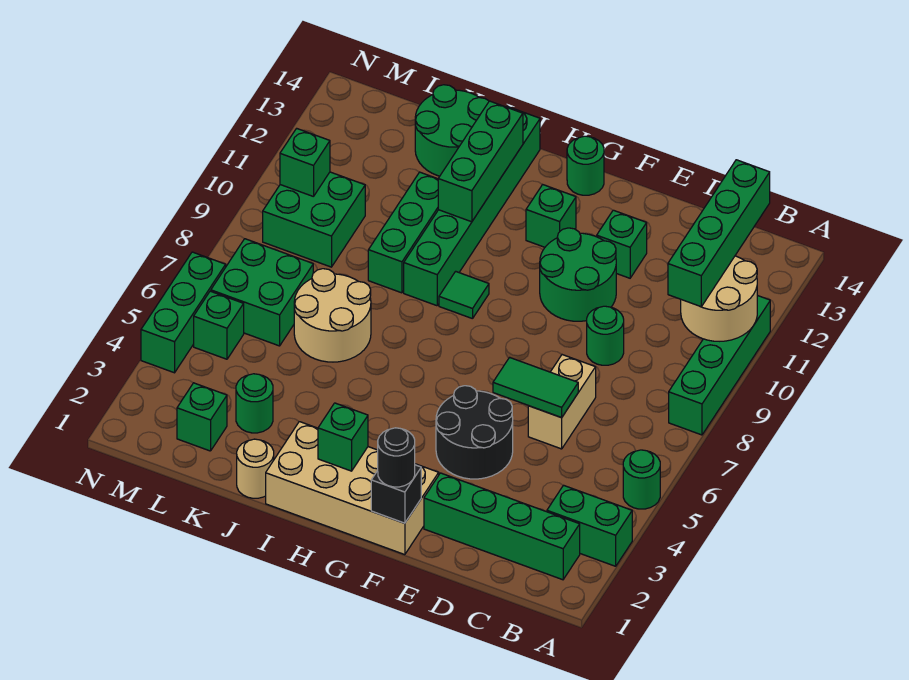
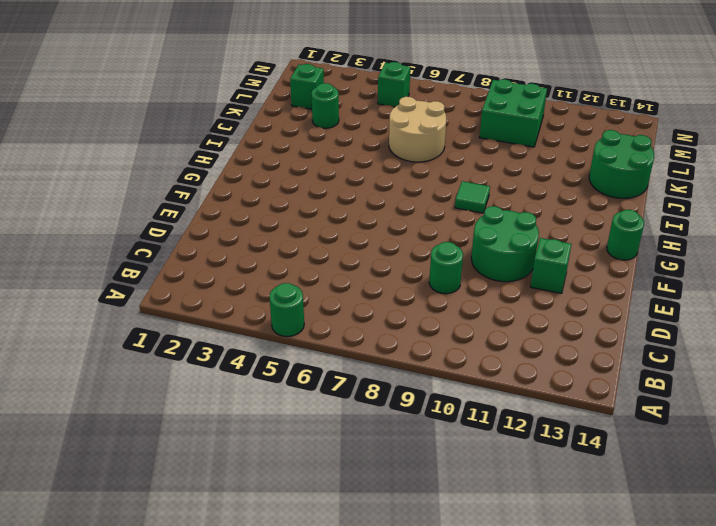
none -> green 1x2 brick [547,485,632,566]
none -> green 1x4 brick [669,295,770,435]
none -> green 1x4 brick [424,473,580,580]
none -> tan 1x2 brick [528,355,596,449]

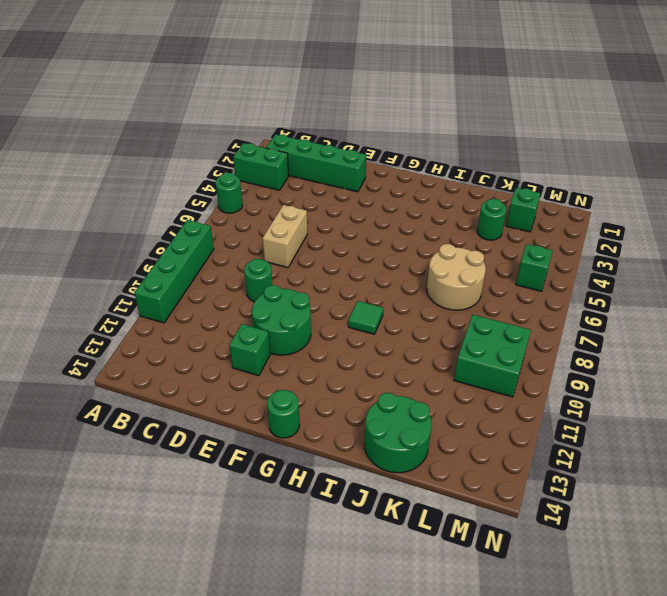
none -> black 2x2 round brick [436,386,513,479]
none -> tan 2x4 brick [266,422,439,555]
none -> green 1x1 brick [526,185,576,247]
none -> green 1x6 brick [404,106,540,306]

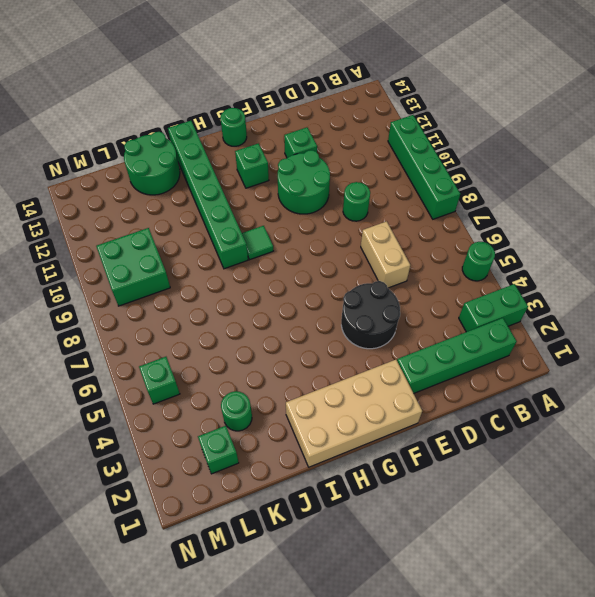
none -> tan 1x1 round brick [237,439,274,498]
none -> tan 2x2 round brick [294,269,371,362]
none -> green 1x3 brick [368,172,438,293]
none -> green 2x2 brick [211,239,313,346]

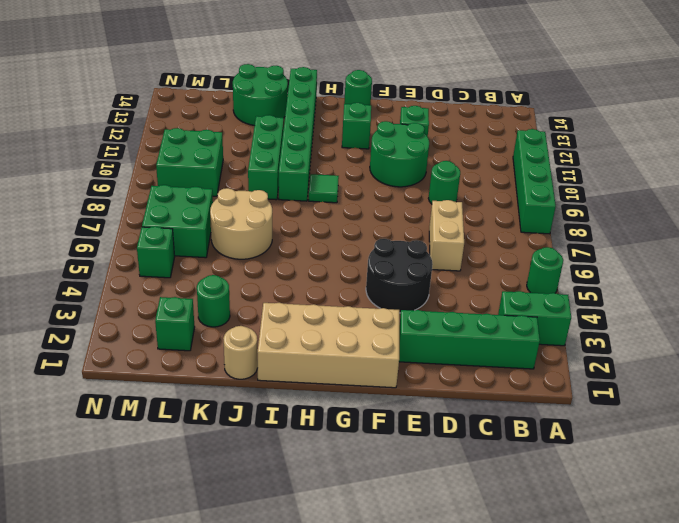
none -> green 1x3 brick [141,252,226,373]
none -> tan 2x2 round brick [681,256,757,341]
none -> green 1x2 tile [493,357,578,418]
none -> black 1x1 brick [371,465,421,523]

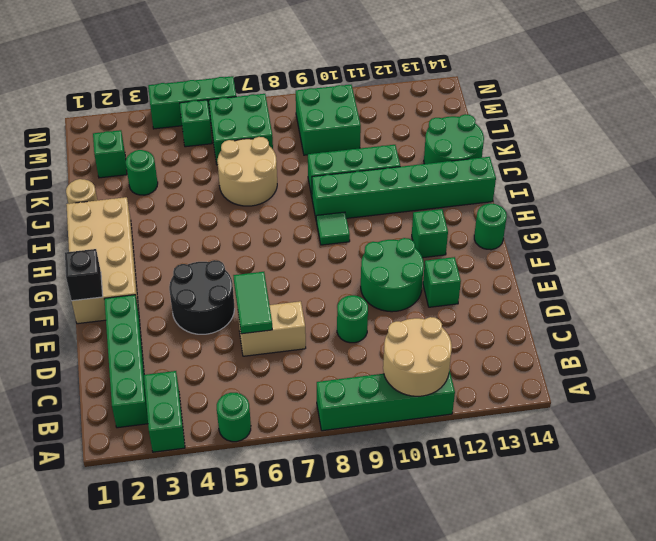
none -> green 1x1 brick [318,403,368,471]
none -> green 1x3 brick [438,101,523,222]
none -> green 1x1 brick [280,128,330,197]
none -> green 1x4 brick [668,160,770,307]

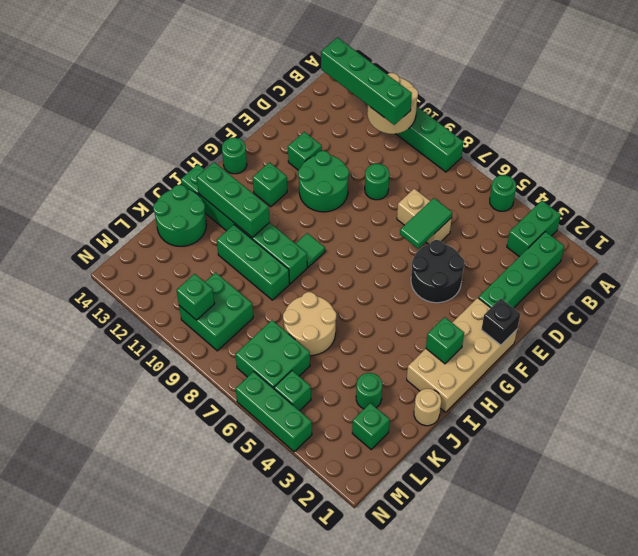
none -> black 1x1 round brick [378,428,415,487]

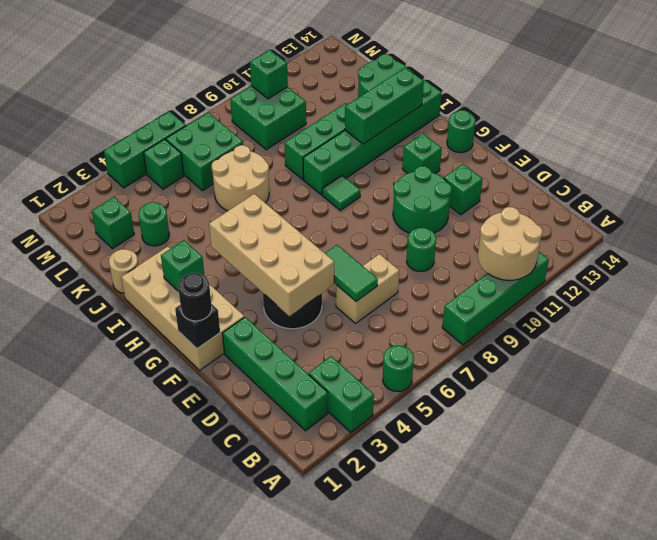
tan 2x4 brick [209,194,334,316] -> none
none -> green 1x4 brick [668,160,770,307]

